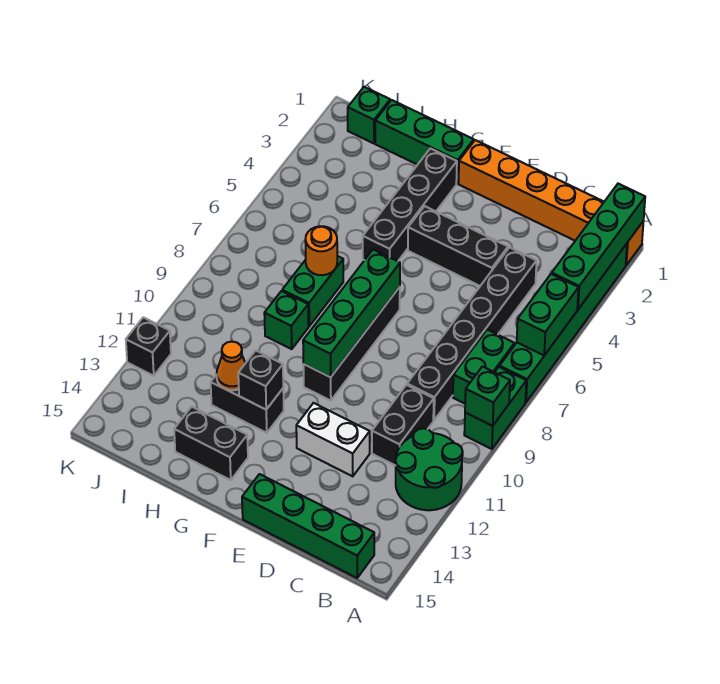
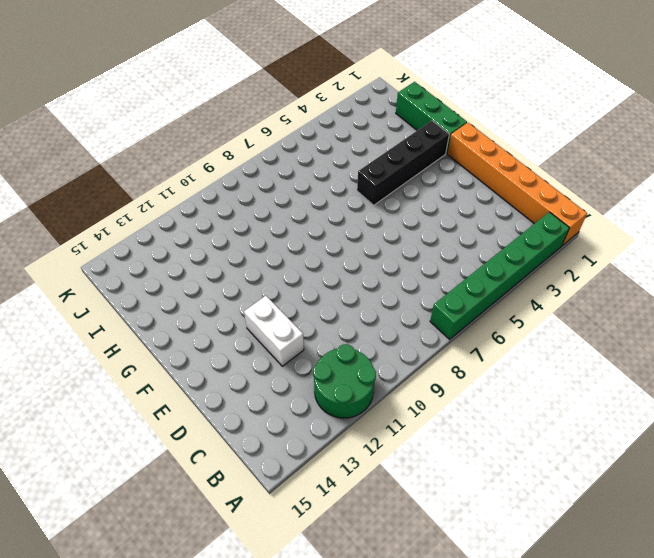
none -> green 1x2 brick [464,367,526,449]
none -> green 1x2 brick [453,330,514,404]
none -> green 1x4 brick [242,474,374,578]

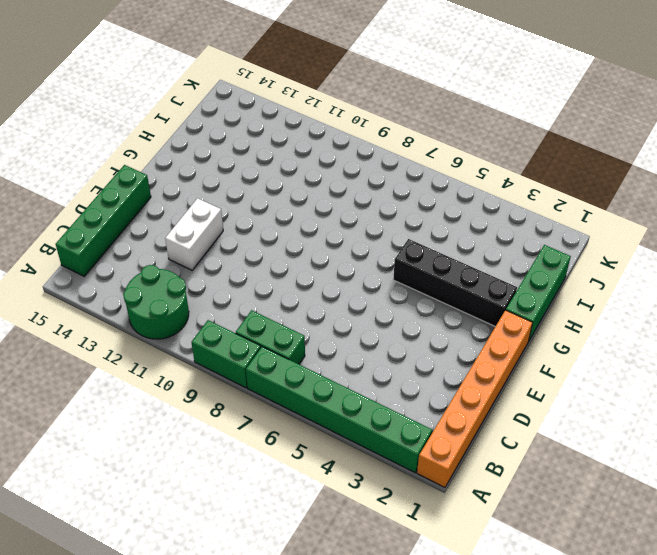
none -> black 1x6 brick [407,247,537,420]
none -> black 1x2 brick [372,385,434,465]
none -> black 1x3 brick [408,206,508,286]

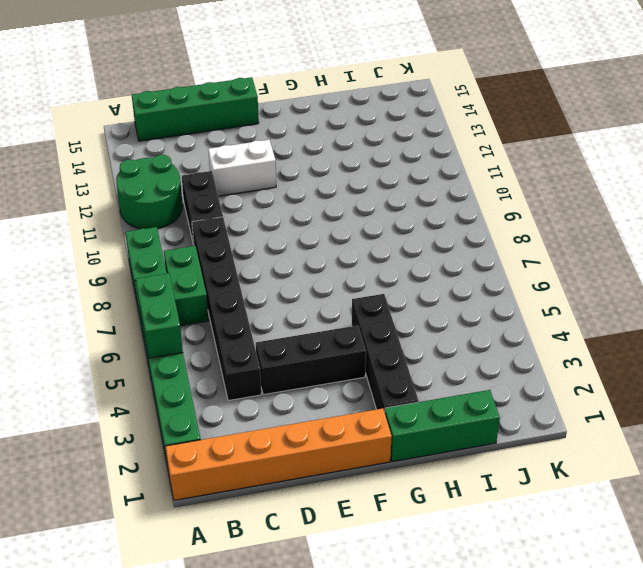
none -> black 1x4 brick [303,287,400,401]
none -> black 1x2 brick [211,374,284,433]
none -> black 1x2 brick [174,407,248,480]

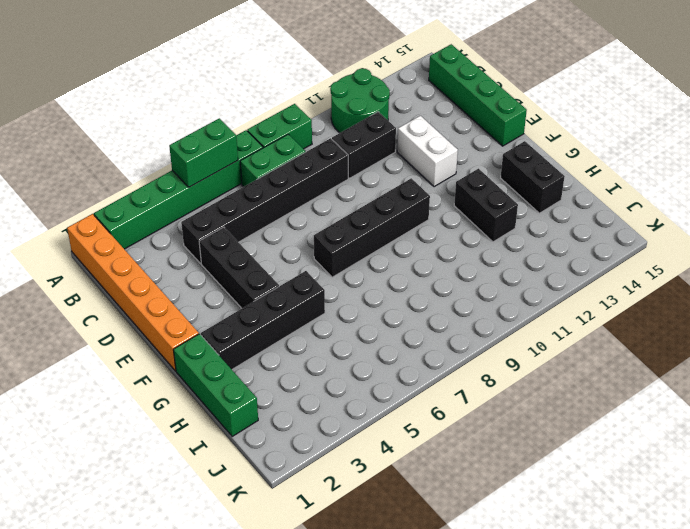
none -> green 1x2 brick [282,256,343,326]
none -> green 1x1 brick [264,291,309,349]
none -> green 1x1 brick [348,87,390,143]

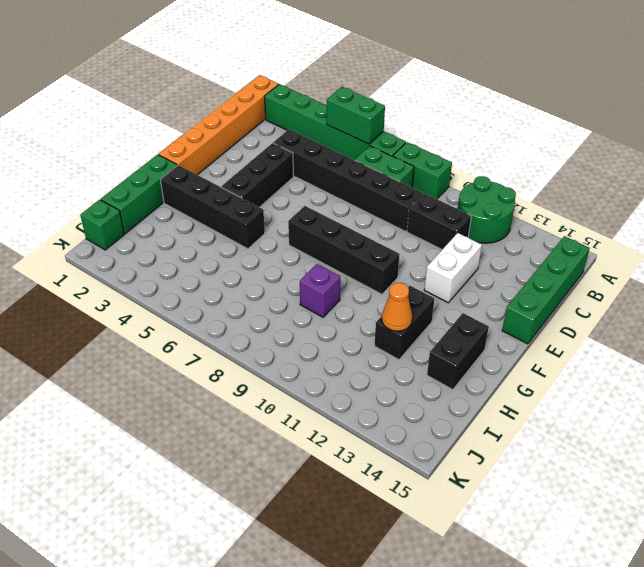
purple 1x1 brick [300,264,340,317] -> green 1x1 brick [264,291,309,349]
none -> green 1x2 brick [282,256,343,326]
none -> black 1x1 brick [126,317,171,376]
none -> green 1x4 brick [552,184,645,309]

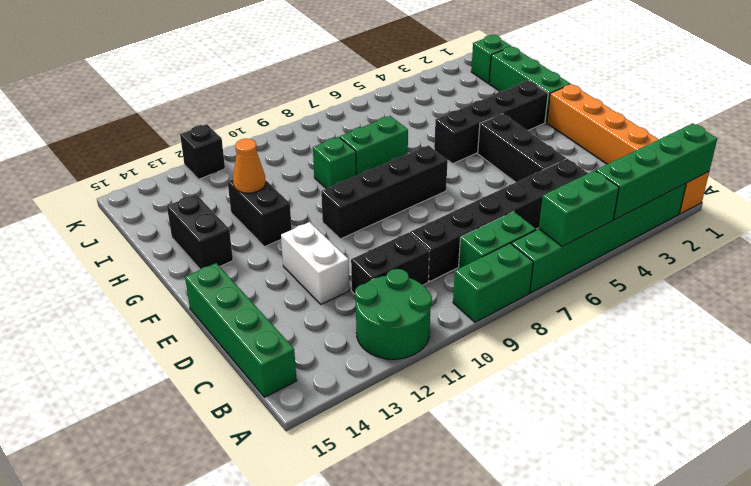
none -> green 1x1 brick [465,367,510,426]
none -> green 1x4 brick [303,250,400,377]
none -> black 1x1 brick [238,350,283,410]

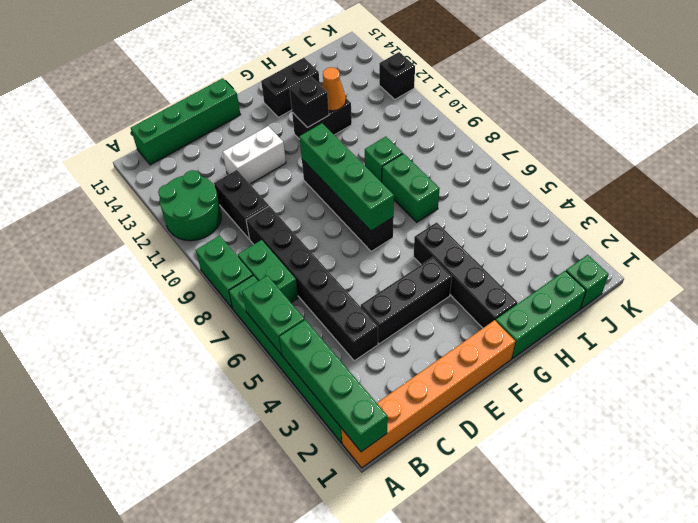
none -> green 1x1 brick [465,367,510,426]
none -> orange 1x1 round brick [305,226,337,275]

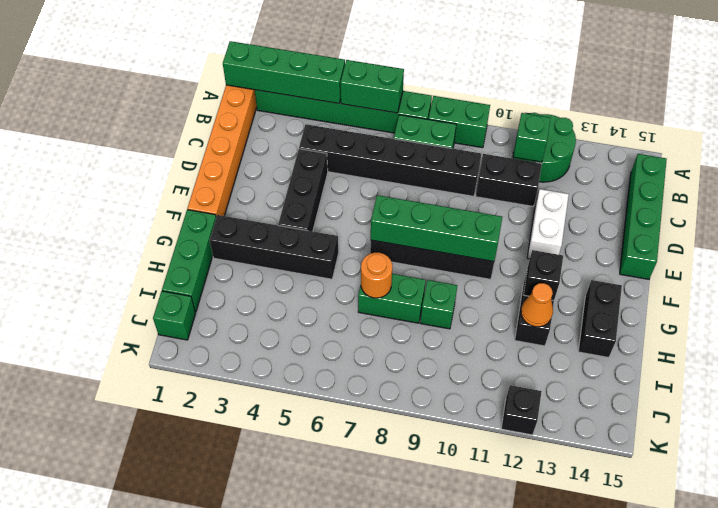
green 1x1 brick [513,113,550,162] -> green 1x1 brick moved to [465,367,510,426]

